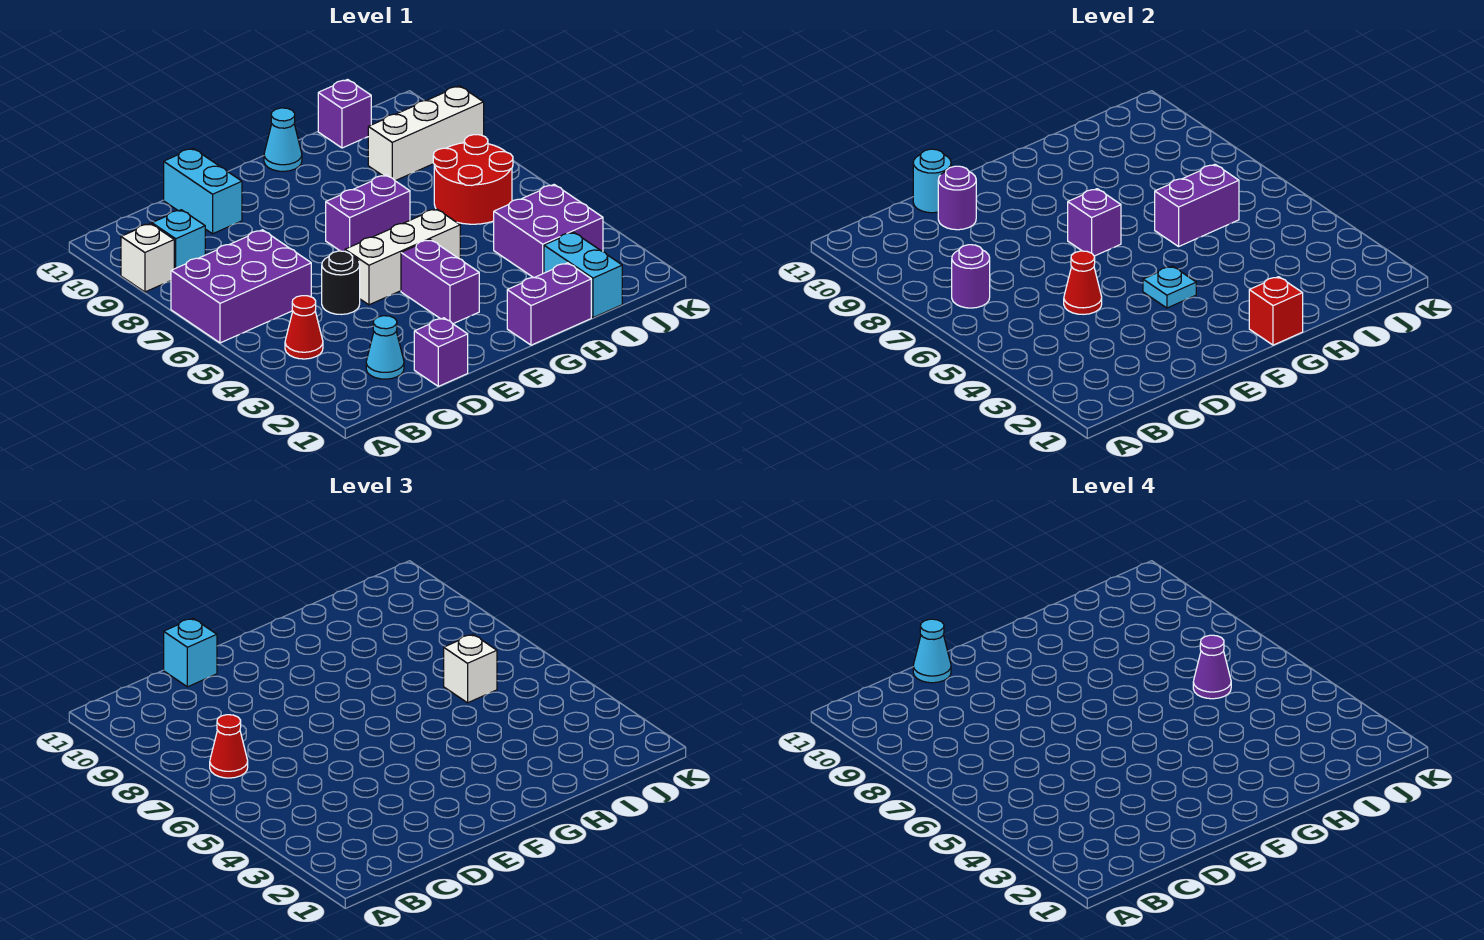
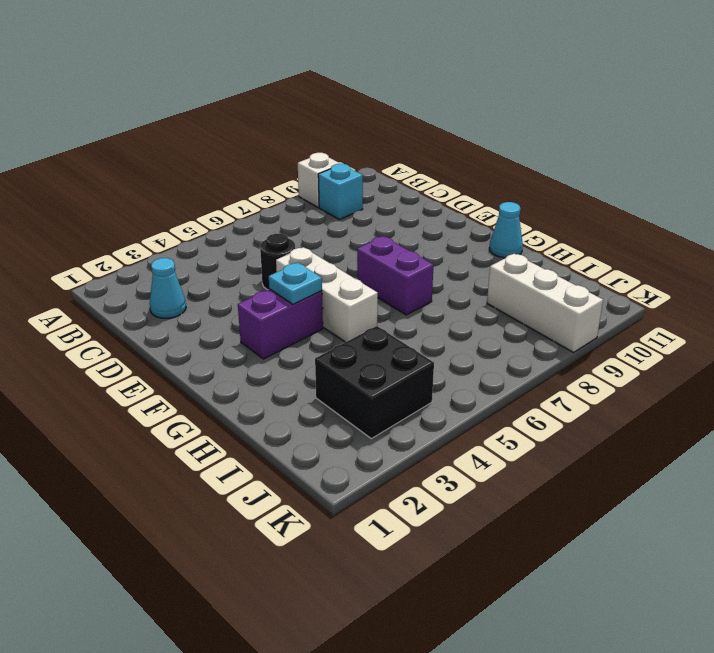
black 2x2 brick [315,326,434,439] -> purple 2x2 brick [494,185,603,278]
none -> purple 2x3 brick [171,230,311,343]
none -> red 1x1 cone [285,296,323,359]
none -> purple 1x1 brick [414,318,468,386]
none -> cyan 1x2 brick [164,148,242,234]

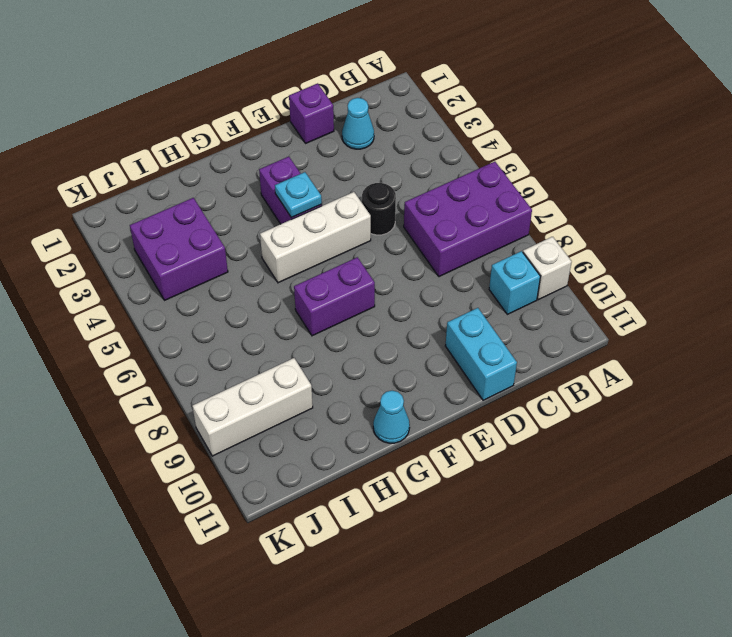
none -> red 1x1 cone [285,296,323,359]
none -> purple 1x2 brick [507,263,591,345]
none -> cyan 1x2 brick [544,232,622,318]
none -> red 2x2 round brick [433,135,513,224]

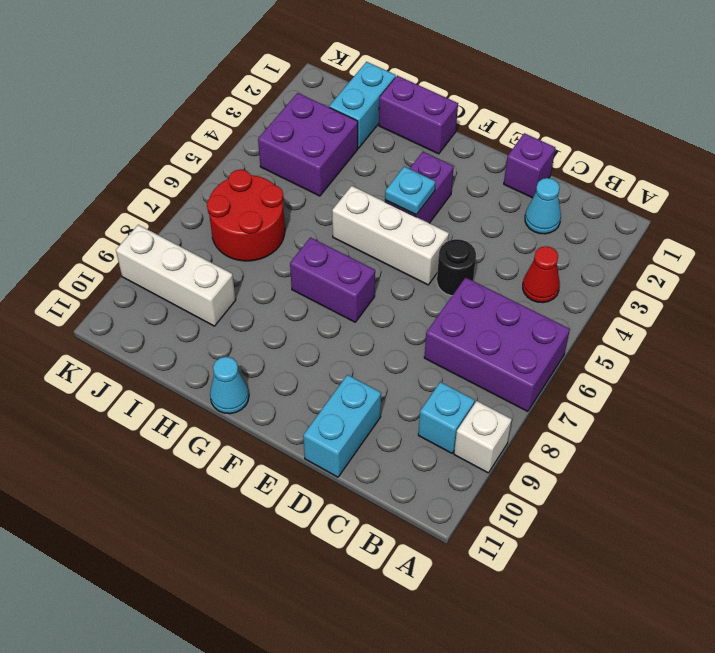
none -> purple 1x1 brick [318,80,371,148]
none -> purple 1x1 round brick [952,245,990,308]
none -> red 1x1 cone [1064,251,1102,314]
none -> purple 1x1 round brick [938,166,976,230]

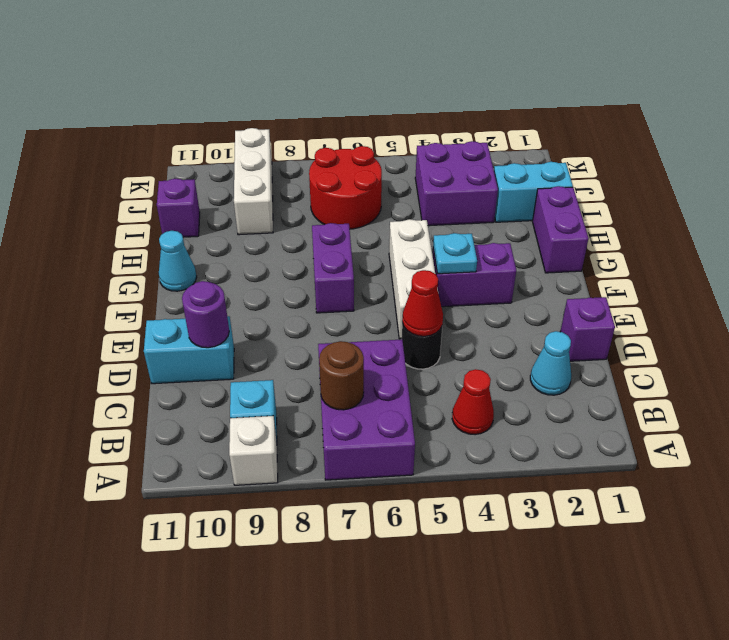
brown 1x1 round brick [319,341,364,410] -> purple 1x1 round brick [952,245,990,308]
none -> cyan 1x1 round brick [913,149,951,213]
none -> purple 1x1 brick [1068,189,1121,256]
none -> red 1x1 brick [1249,277,1303,345]
none -> purple 1x2 brick [1155,164,1239,246]

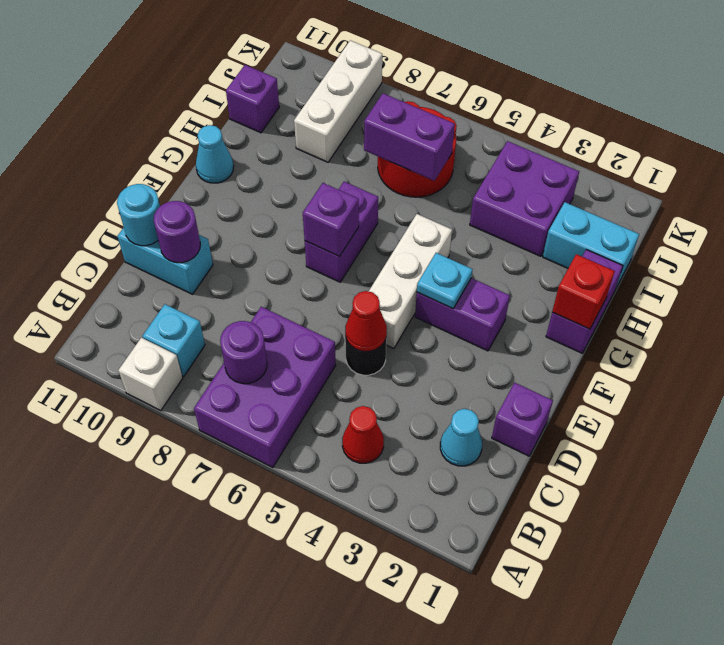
purple 1x2 brick [364,93,455,181] -> purple 1x2 brick turned to [1155,164,1239,246]
none -> red 1x1 cone [210,715,248,778]
none -> cyan 1x1 brick [164,618,217,687]
none -> white 1x1 brick [444,634,497,703]
none -> cyan 1x1 cone [913,619,951,683]

